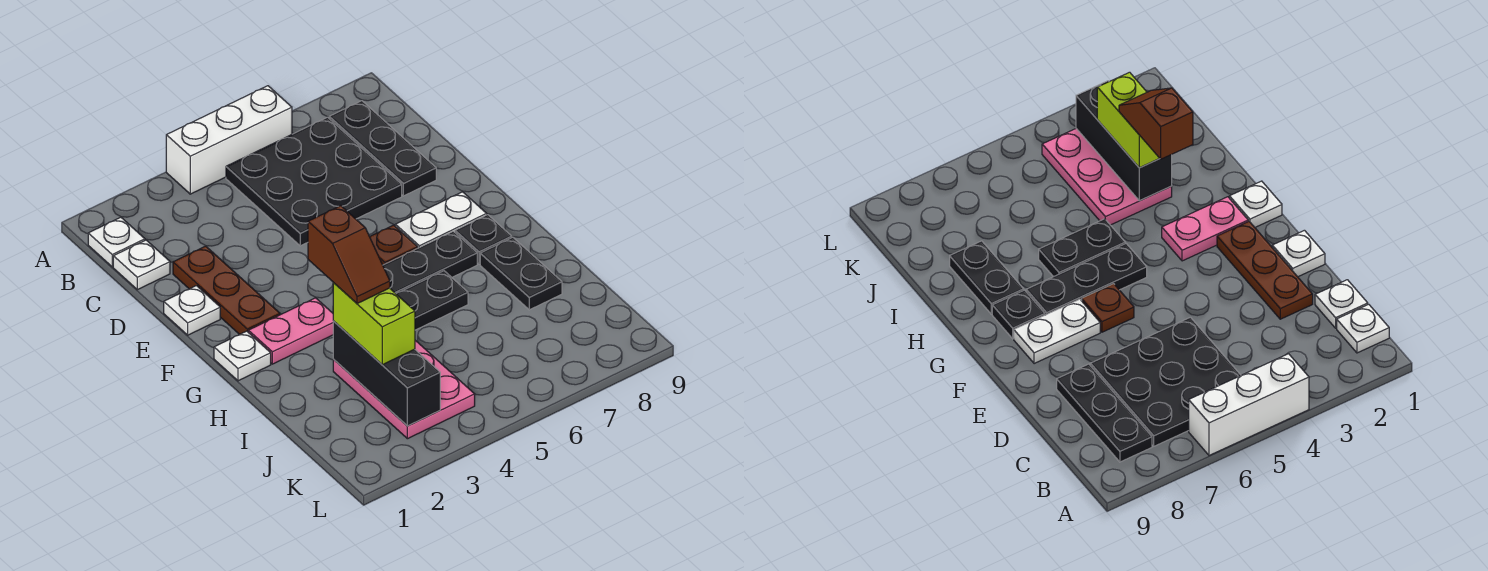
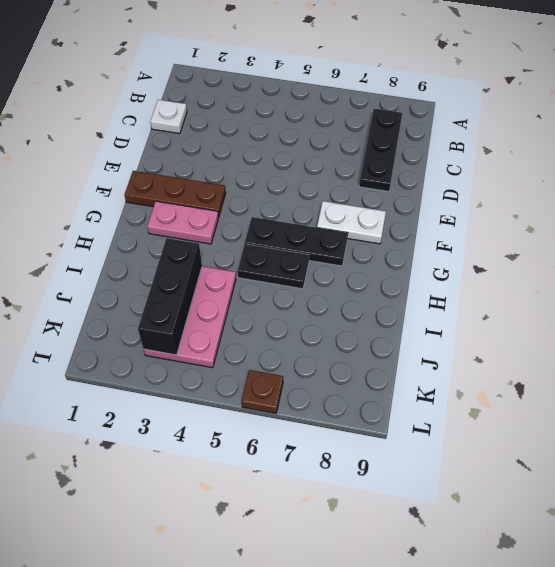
brown 1x3 plate [124,171,226,217] -> brown 1x3 plate turned to [173,246,280,335]
brown 1x1 plate [242,370,283,413] -> brown 1x1 plate moved to [370,225,418,265]
none -> white 1x3 brick [166,86,292,194]
none -> white 1x1 plate [88,217,145,267]
none -> black 3x3 plate [226,117,402,246]

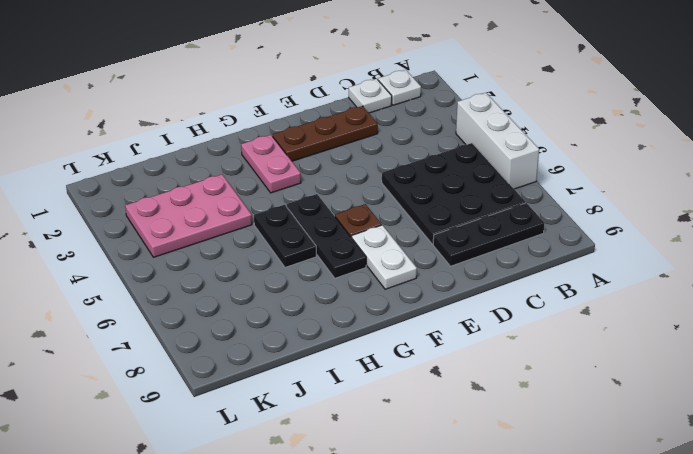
none -> white 1x1 plate [164,286,220,335]
none -> white 1x1 plate [214,331,271,381]
none -> black 1x1 plate [455,215,512,264]

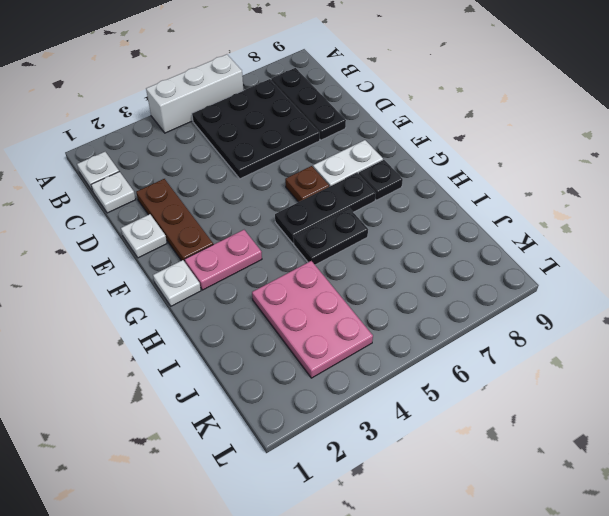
none -> black 1x2 plate [480,237,562,310]
none -> black 1x3 brick [333,321,440,426]
none -> lime 1x2 brick [333,283,415,365]

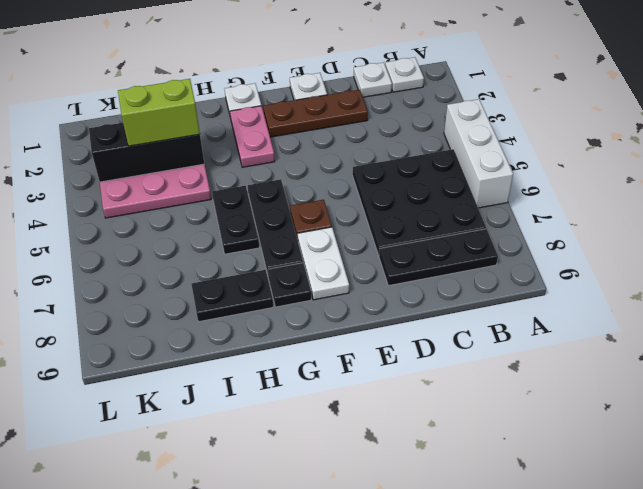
none -> brown 1x2 slope [308,206,390,304]

